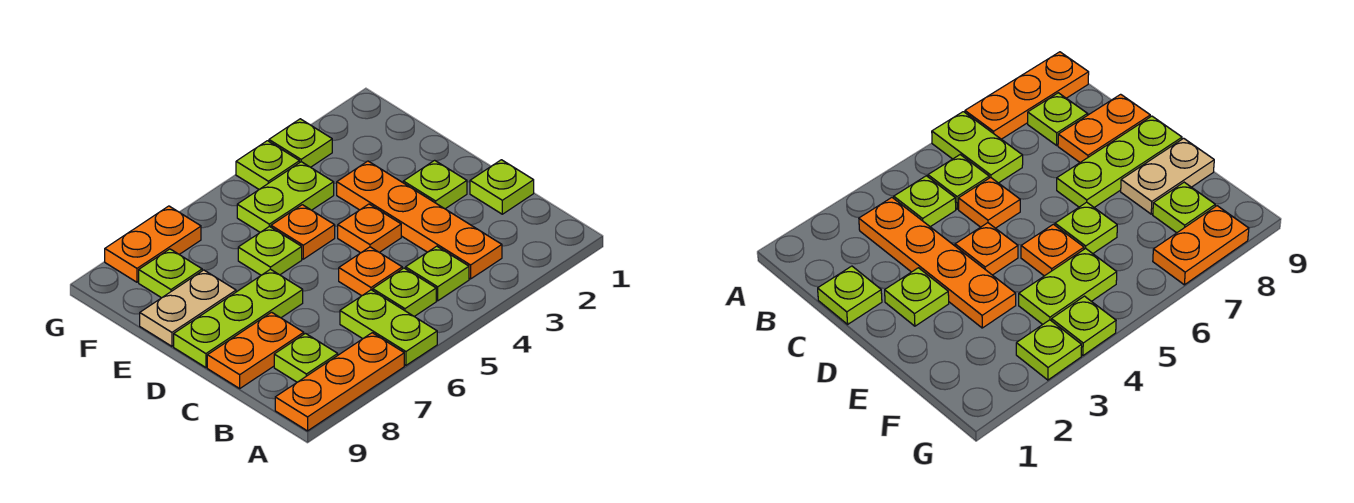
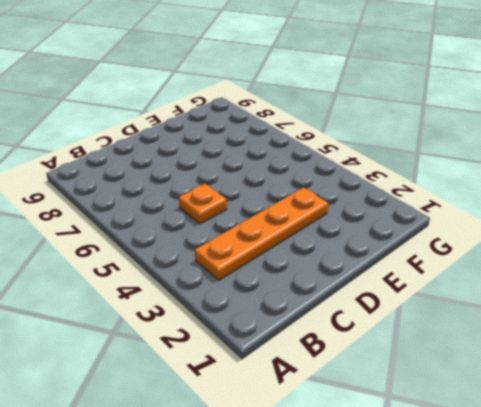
none -> lime 1x2 plate [340,290,437,365]
none -> orange 1x3 plate [275,333,404,431]
none -> lime 1x1 plate [406,246,469,301]

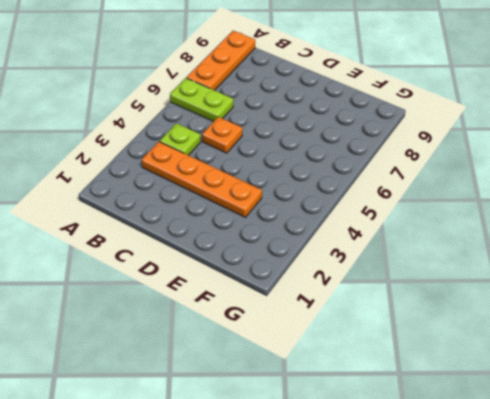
none -> lime 1x1 plate [373,268,436,317]
none -> lime 1x1 plate [274,333,338,382]
none -> lime 1x1 plate [470,160,534,214]

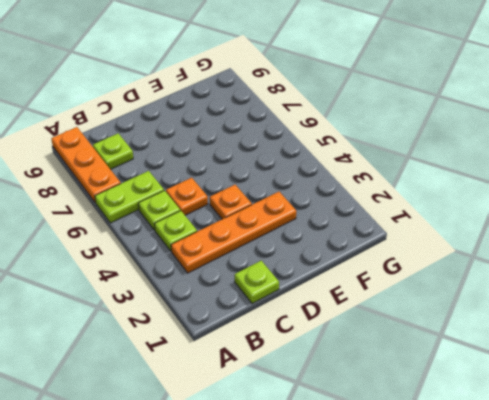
none -> orange 1x2 plate [207,312,304,388]
none -> lime 1x1 plate [403,160,467,209]
none -> lime 1x3 plate [174,269,303,367]

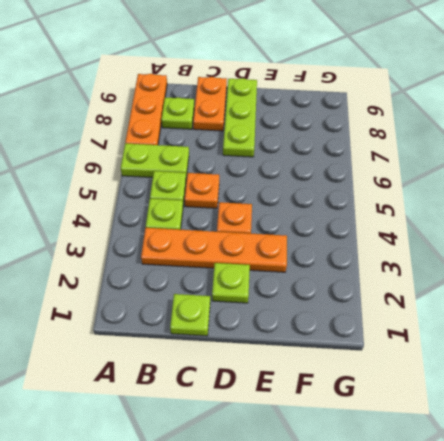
none -> orange 1x1 plate [271,205,335,259]
none -> lime 1x1 plate [238,226,302,275]
none -> tan 1x2 plate [140,270,236,346]

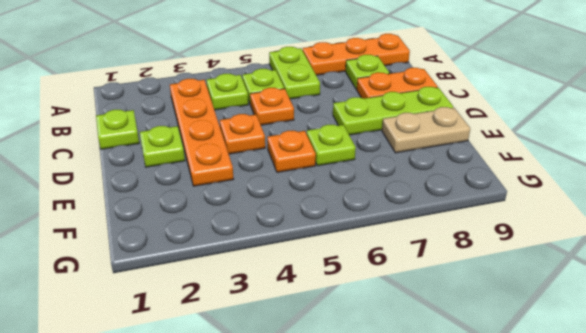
none -> lime 1x2 plate [237,162,334,232]
none -> lime 1x1 plate [139,249,203,298]
none -> lime 1x1 plate [269,119,332,167]

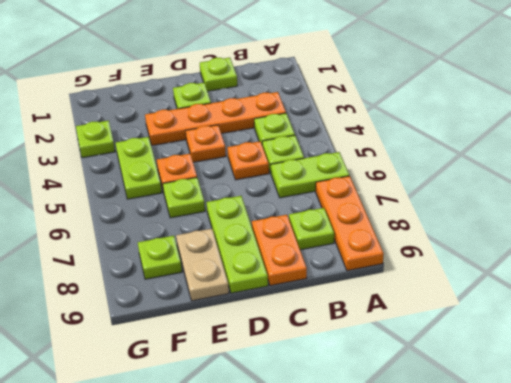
none -> lime 1x1 plate [236,141,300,189]
none -> orange 1x2 plate [105,206,201,282]

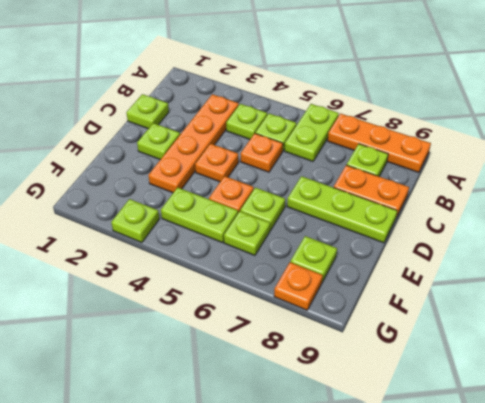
lime 1x1 plate [224,211,270,255] -> lime 1x1 plate moved to [236,141,300,189]
orange 1x1 plate [274,262,323,310] -> orange 1x2 plate [105,206,201,282]
none -> tan 1x2 plate [140,270,236,346]

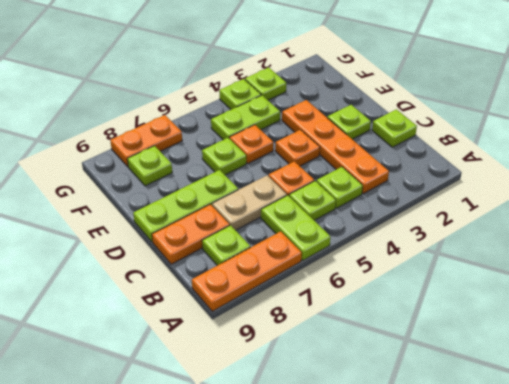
tan 1x2 plate [212,175,287,230] -> tan 1x2 plate moved to [140,270,236,346]

